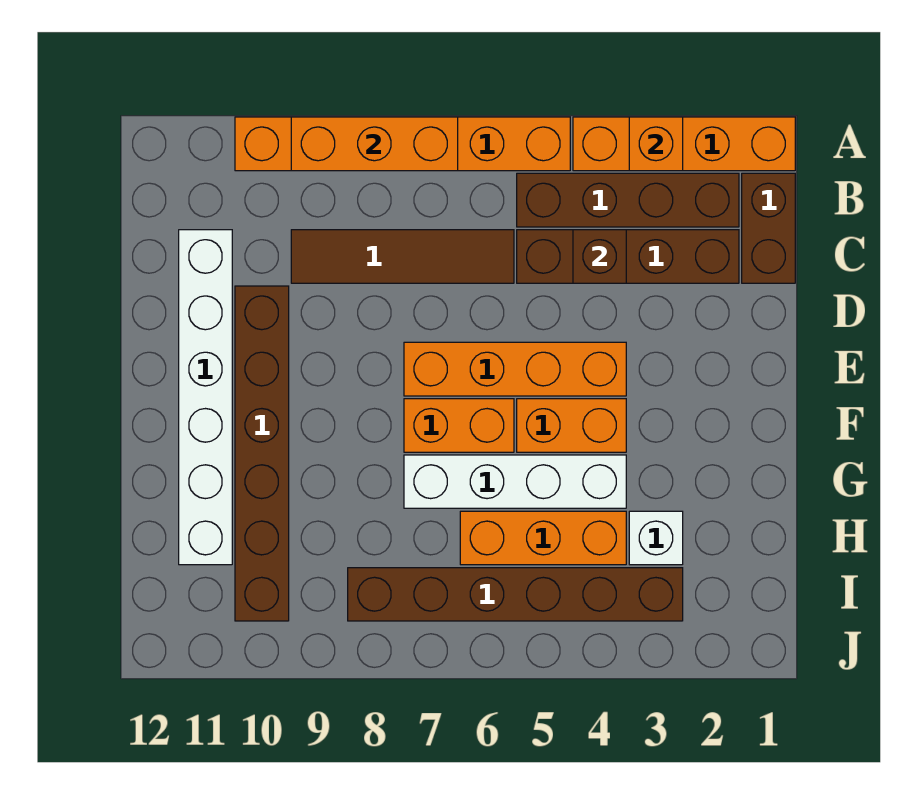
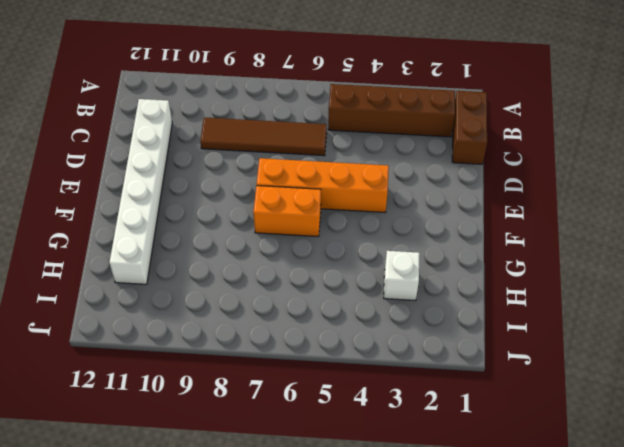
none -> orange 1x4 brick [573,117,795,171]
none -> orange 1x6 brick [235,117,570,171]
none -> brown 1x4 brick [517,230,739,283]

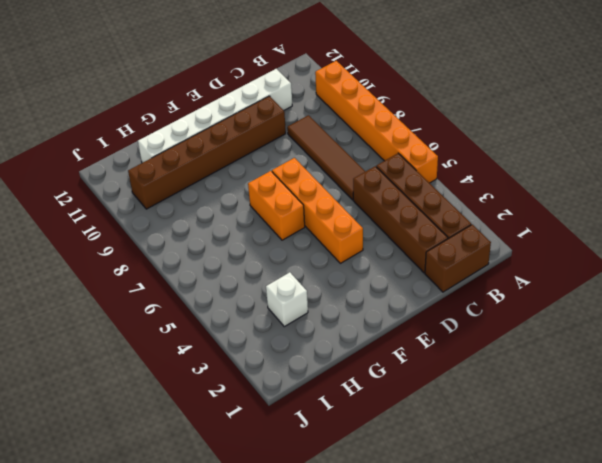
none -> orange 1x4 brick [573,117,795,171]
none -> orange 1x2 brick [517,399,626,452]
none -> white 1x4 brick [404,455,626,508]

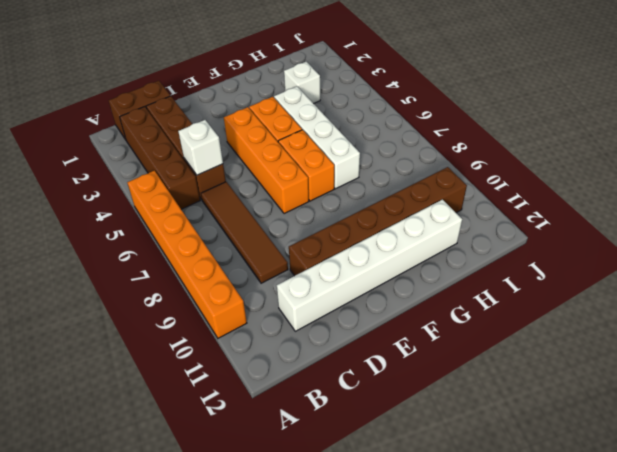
white 1x1 brick [178,120,223,175] -> none
none -> orange 1x4 brick [573,117,795,171]
none -> orange 1x3 brick [460,511,626,565]
none -> brown 1x6 brick [348,568,683,621]

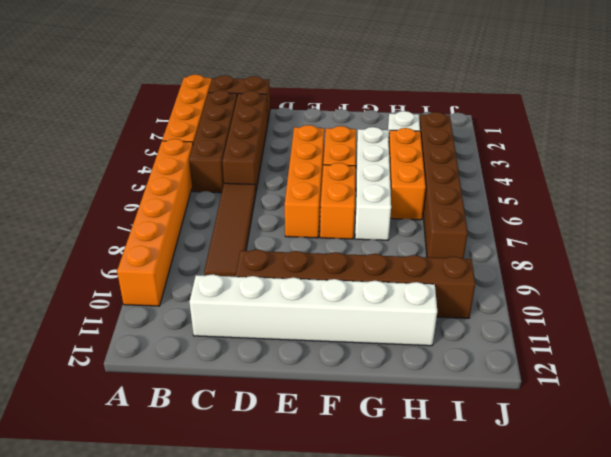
none -> orange 1x1 brick [629,117,683,171]
none -> orange 1x3 brick [291,117,458,171]
none -> brown 1x1 brick [573,230,626,283]

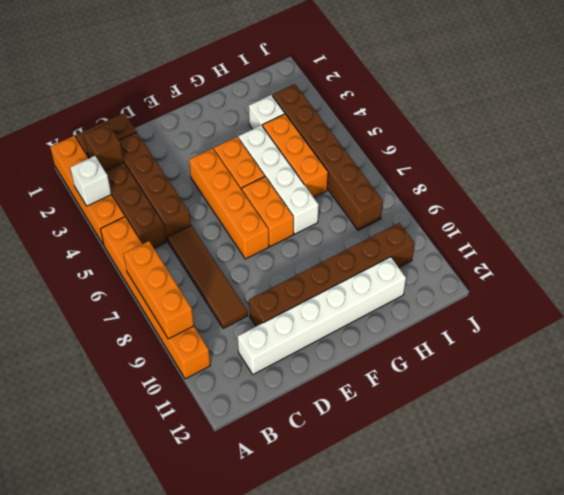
white 1x1 brick [70,156,111,206] -> orange 1x1 brick [629,117,683,171]
brown 1x1 brick [84,124,124,171] -> brown 1x1 brick moved to [573,230,626,283]

